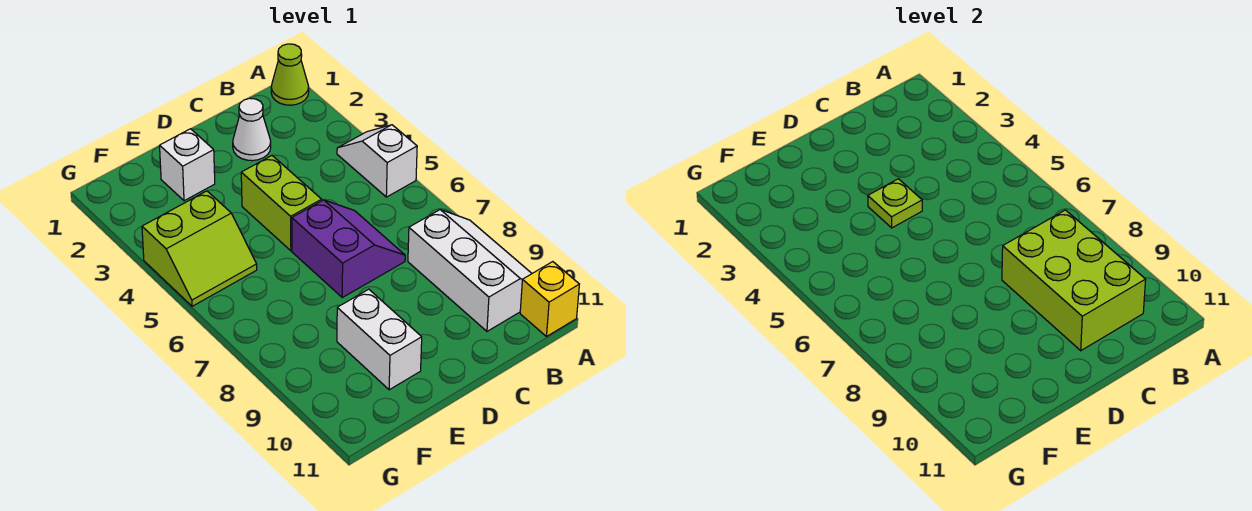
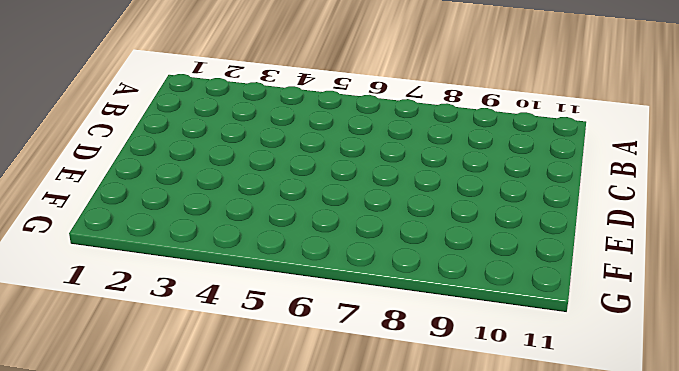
none -> lime 1x1 cone [271,44,309,105]
none -> white 1x2 slope [337,125,417,197]
none -> white 2x3 slope [408,210,532,331]

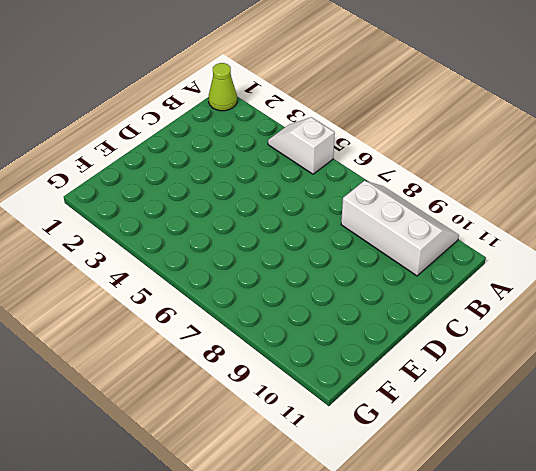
none -> yellow 1x1 brick [520,262,579,336]
none -> white 1x1 cone [233,98,271,161]
none -> purple 2x2 slope [292,200,405,297]

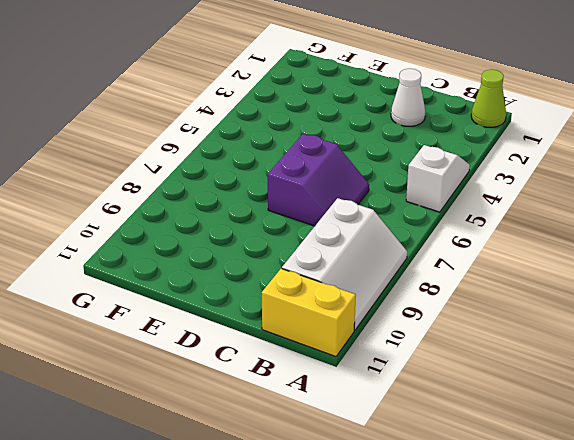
yellow 1x2 brick [262,269,356,357] -> yellow 1x1 brick [520,262,579,336]
none -> lime 1x2 brick [241,156,322,251]
none -> white 1x1 brick [160,129,215,201]
none -> white 1x2 brick [337,289,422,390]

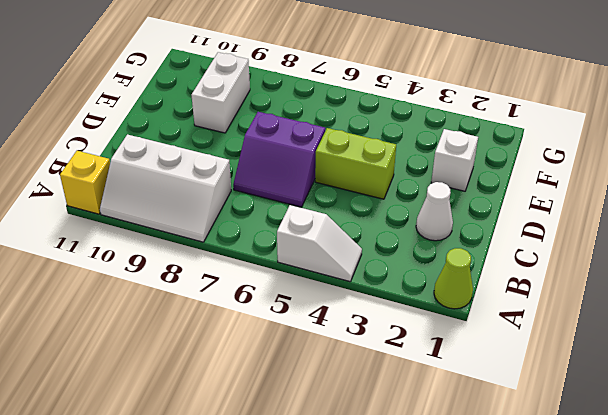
white 1x2 brick [191,52,250,133] -> white 1x2 brick turned to [337,289,422,390]
none -> lime 2x2 slope [142,191,257,306]
none -> lime 2x3 brick [1002,210,1146,351]
none -> lime 1x1 plate [868,179,922,228]

